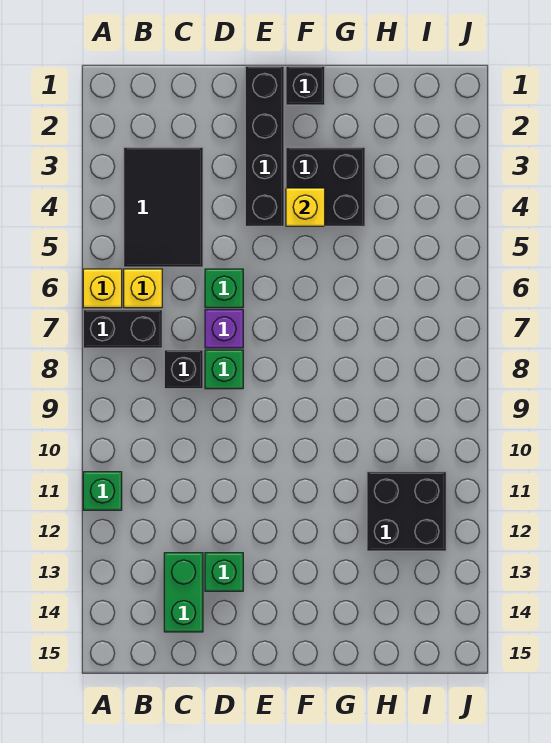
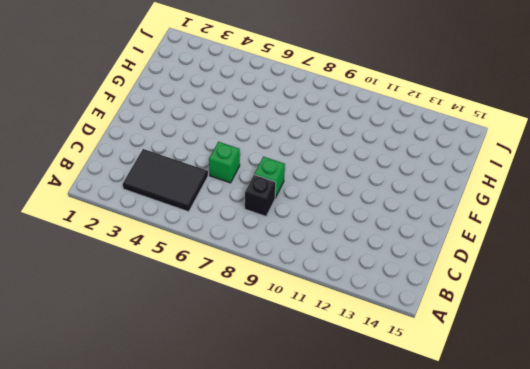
none -> yellow 1x1 brick [83,269,122,308]
none -> black 1x2 brick [83,310,162,348]
none -> green 1x1 brick [83,472,122,510]

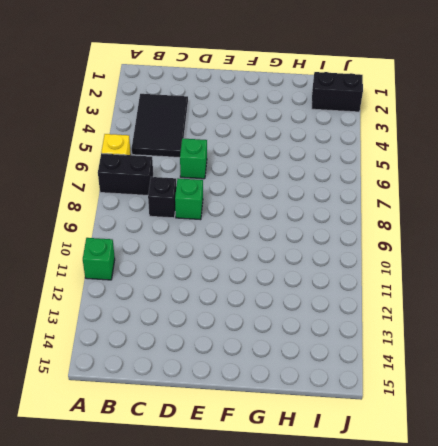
black 1x2 brick [312,72,363,112] -> none
none -> yellow 1x1 brick [124,269,162,308]
none -> green 1x2 brick [164,553,203,632]
none -> purple 1x1 brick [205,310,243,348]

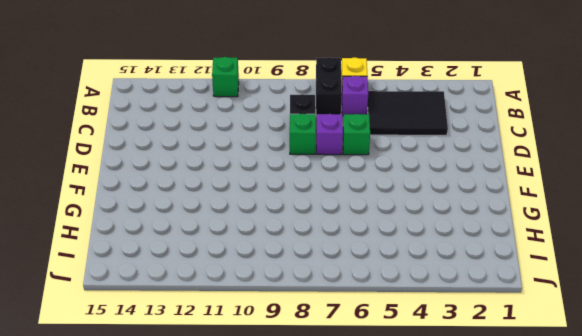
purple 1x1 brick [342,76,368,116] -> yellow 1x1 brick [124,269,162,308]
none -> green 1x2 brick [164,553,203,632]
none -> green 1x1 brick [205,553,243,591]
none -> black 1x4 brick [245,66,284,226]

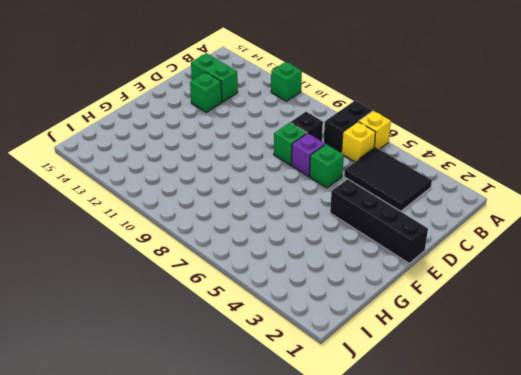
none -> black 1x1 brick [286,66,325,105]
none -> black 2x2 brick [286,147,365,226]
none -> black 2x2 brick [367,472,446,551]

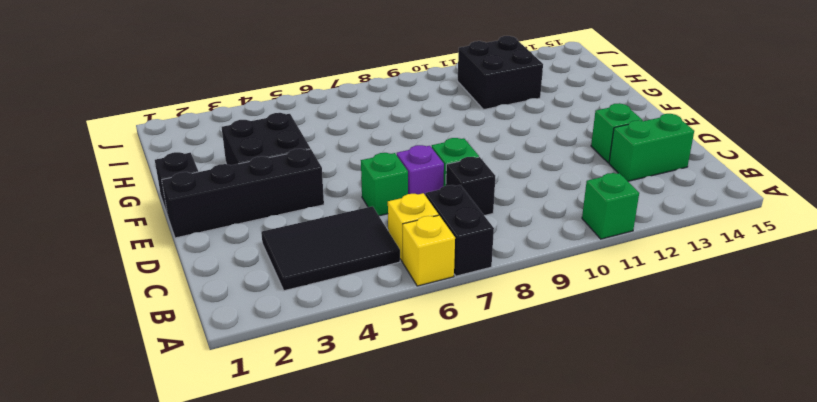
none -> yellow 1x1 brick [286,188,325,226]

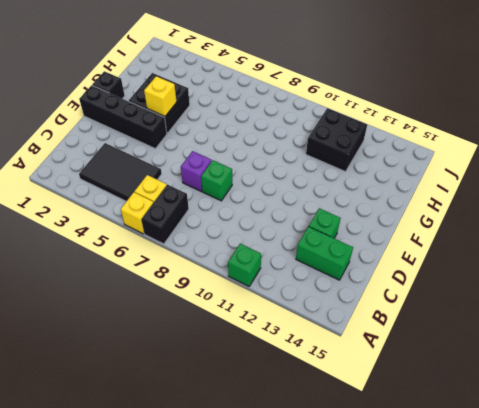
none -> black 1x1 brick [164,350,203,389]
none -> green 1x1 brick [205,269,243,308]

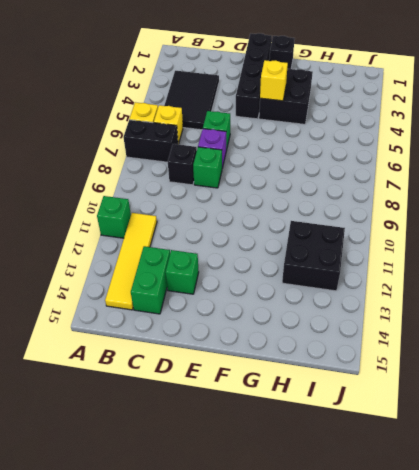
yellow 1x4 tile [105,213,157,310] -> none

